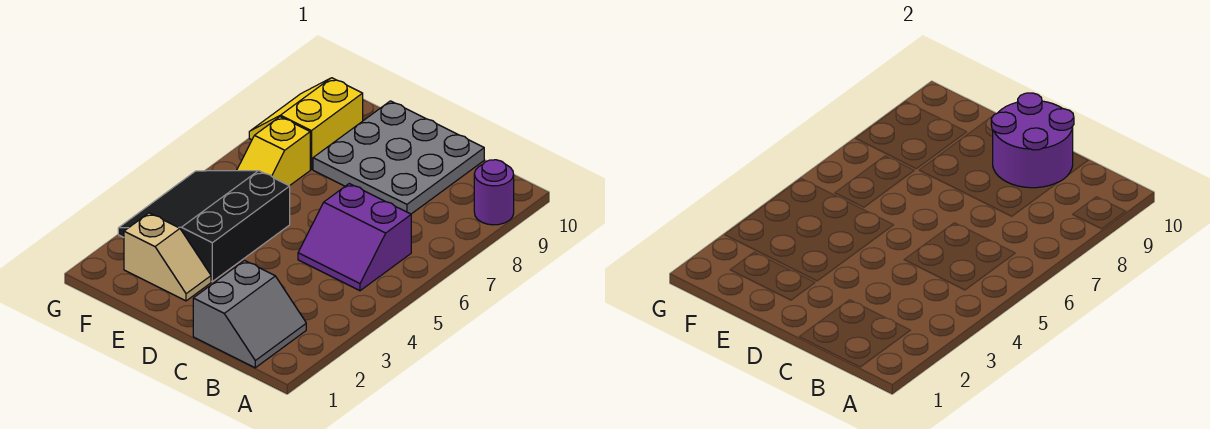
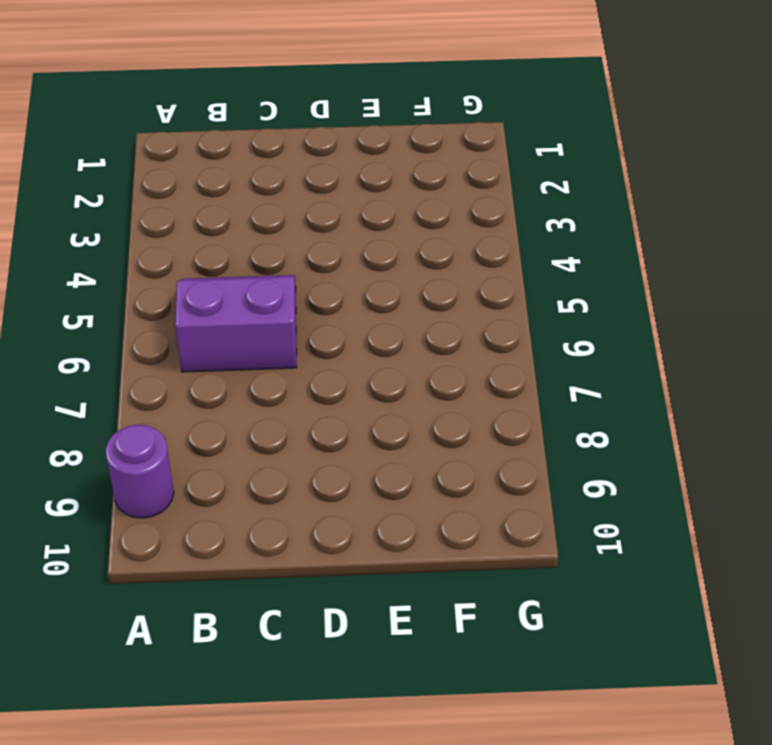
none -> grey 2x2 slope [193,261,306,368]
none -> grey 3x3 plate [313,101,484,214]

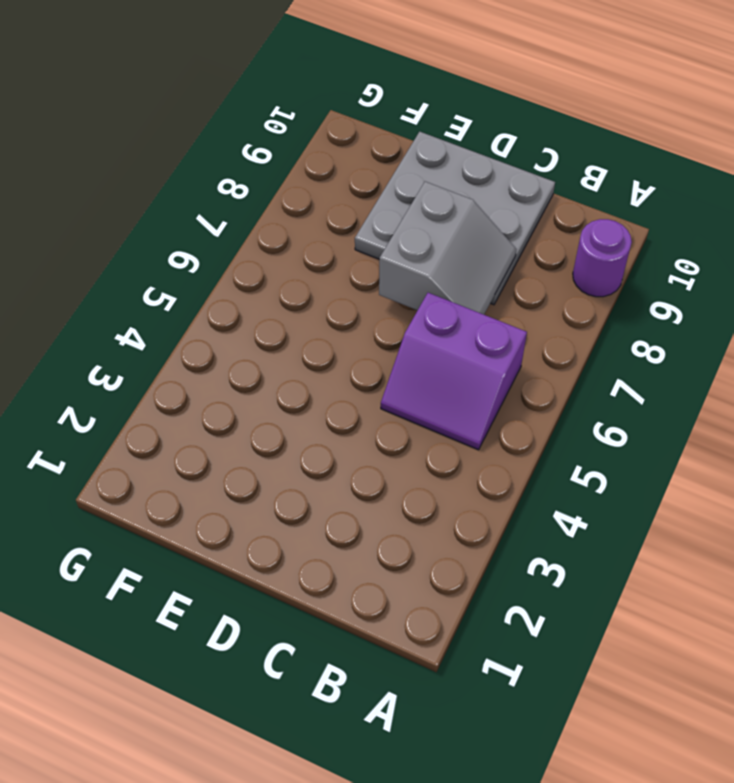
grey 2x2 slope [379,182,516,315] -> grey 2x2 slope moved to [193,261,306,368]
none -> tan 1x2 slope [124,213,211,301]
none -> black 3x3 slope [118,171,290,281]

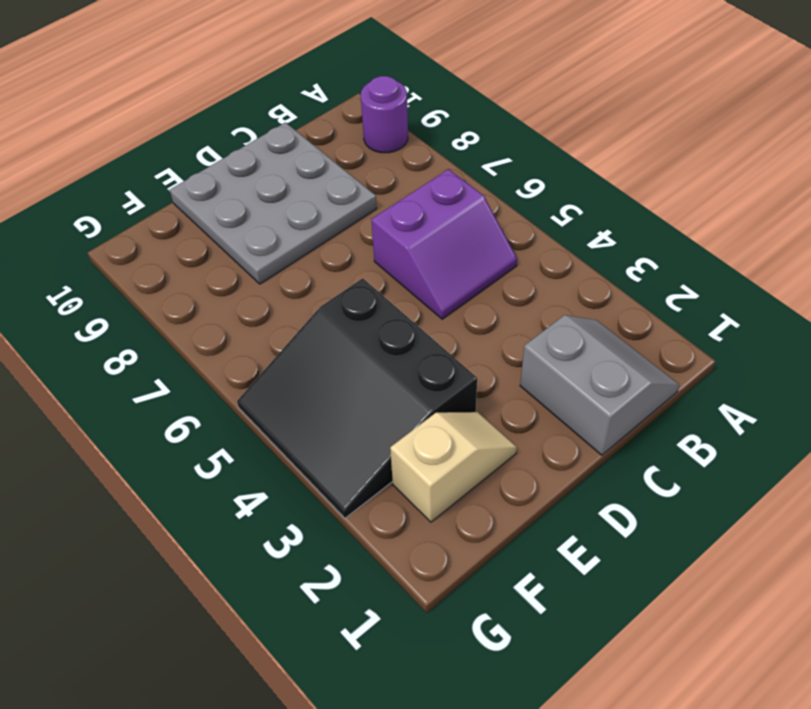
none -> yellow 1x2 slope [237,117,310,186]
none -> yellow 2x2 slope [249,78,363,169]

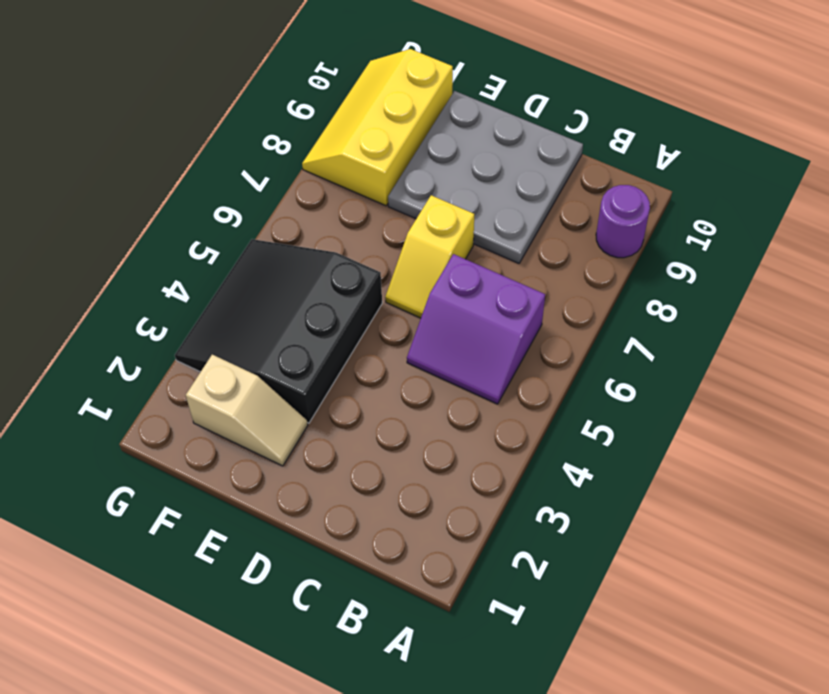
yellow 1x2 slope [385,195,474,318] -> yellow 1x2 slope moved to [237,117,310,186]
yellow 2x3 slope [302,49,453,206] -> yellow 2x2 slope [249,78,363,169]
none -> grey 2x2 slope [193,261,306,368]
none -> purple 2x2 round brick [991,93,1074,188]

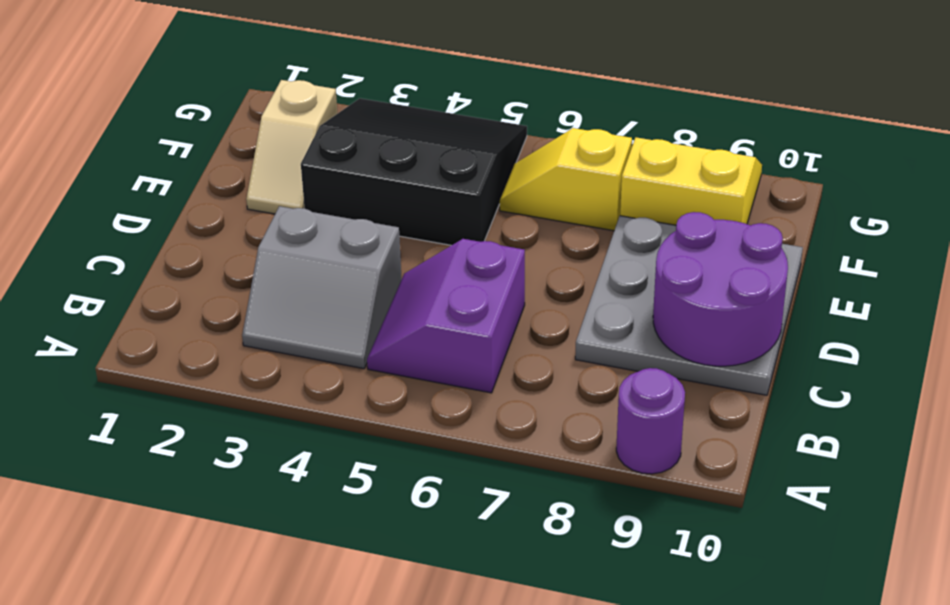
grey 2x2 slope [242,206,402,369] -> grey 2x2 slope moved to [193,261,306,368]

